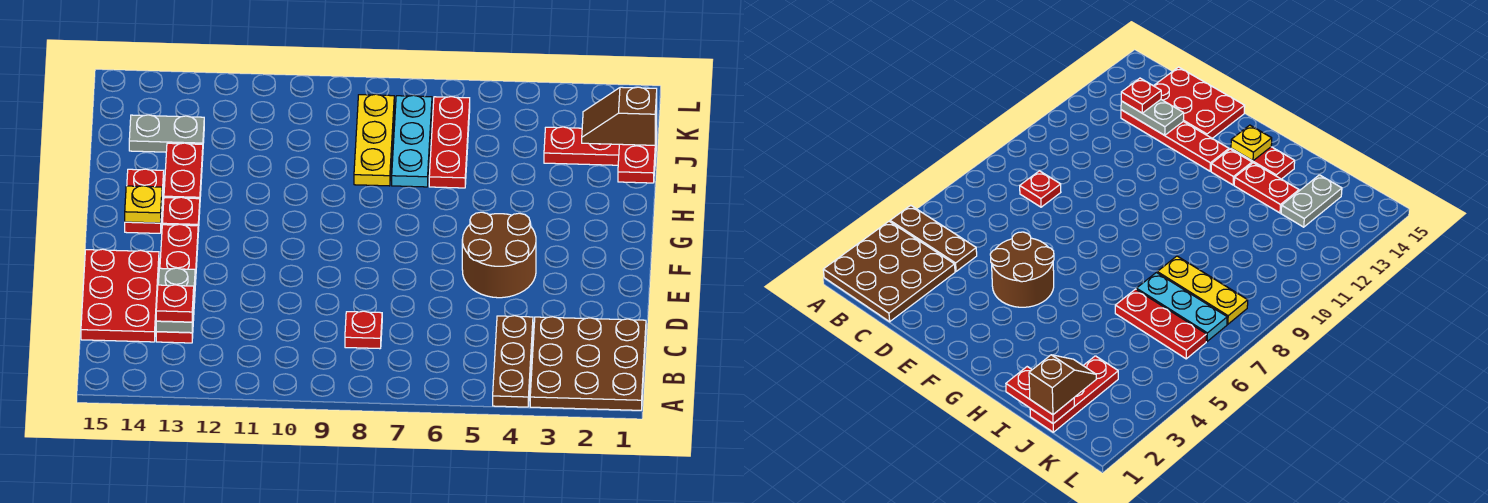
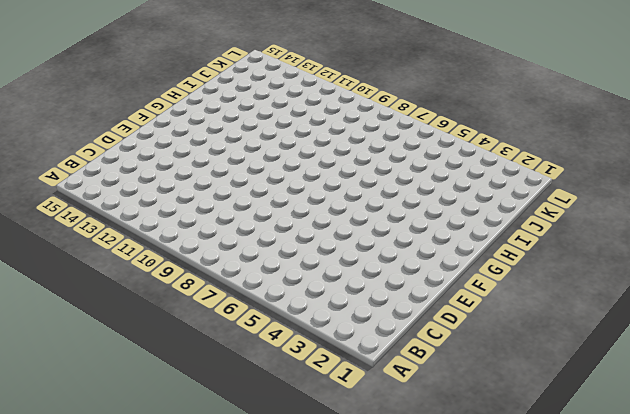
none -> brown 3x3 plate [530,317,646,410]
none -> brown 1x3 plate [493,316,533,407]
none -> red 1x1 plate [345,311,382,349]

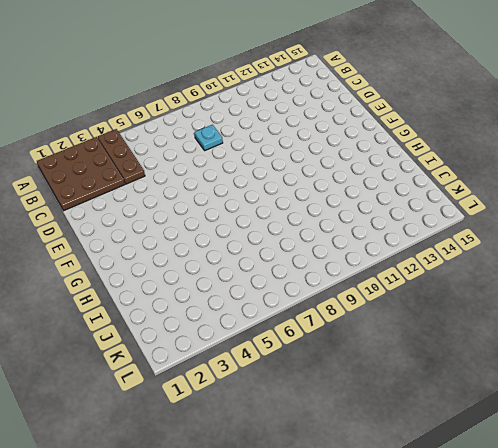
cyan 1x1 plate [195,125,223,150] -> red 1x1 plate [345,311,382,349]
none -> red 1x4 plate [156,225,198,343]
none -> red 2x3 plate [81,249,159,342]
none -> brown 2x2 round brick [462,212,536,298]

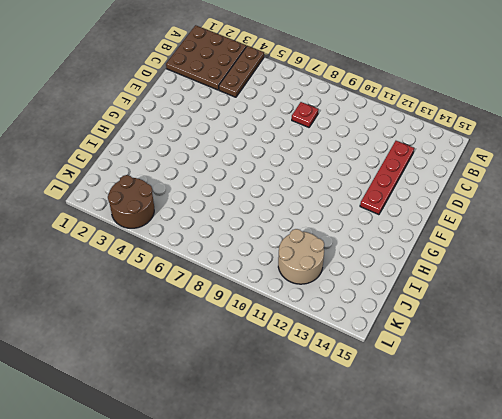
tan 2x2 round brick [278,229,324,284] -> none
brown 2x2 round brick [108,175,154,228] -> brown 2x2 round brick moved to [462,212,536,298]
none -> red 2x3 plate [81,249,159,342]
none -> red 1x1 plate [162,197,200,231]
none -> red 1x2 plate [125,169,164,233]

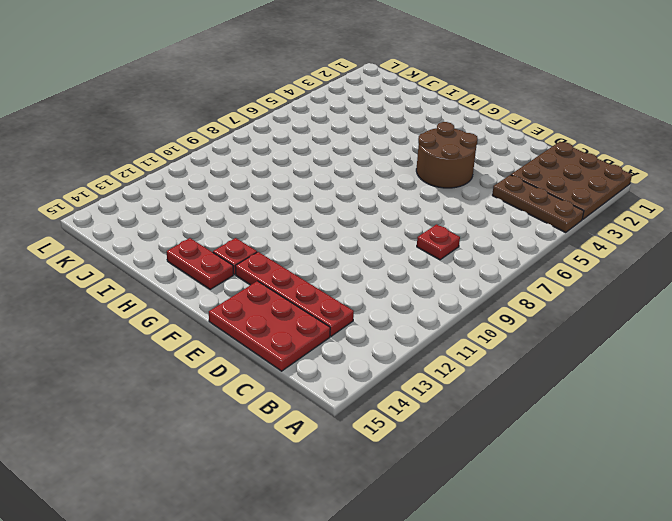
none -> red 1x2 plate [164,143,203,199]
none -> red 1x3 plate [429,97,470,188]
none -> cyan 1x3 plate [392,95,432,187]

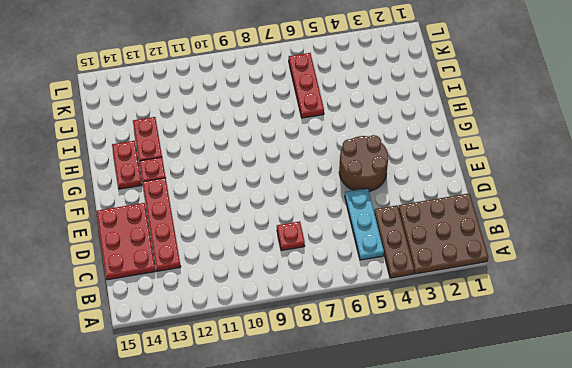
cyan 1x3 plate [345,188,384,260] -> cyan 1x3 plate moved to [392,95,432,187]
none -> yellow 1x3 plate [354,94,394,186]
none -> red 1x3 plate [544,127,657,165]
none -> grey 1x2 plate [129,115,204,152]

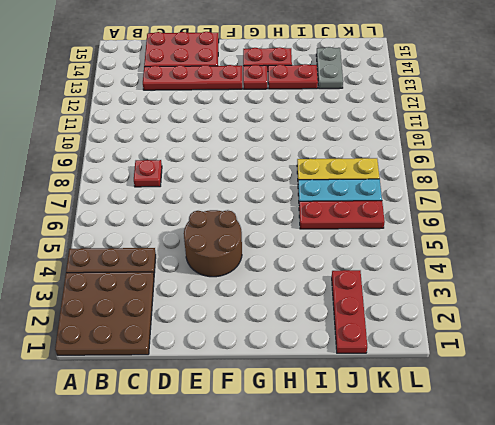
none -> grey 1x2 plate [156,268,195,333]
none -> yellow 1x1 plate [125,186,162,223]
none -> red 1x2 plate [618,125,657,183]

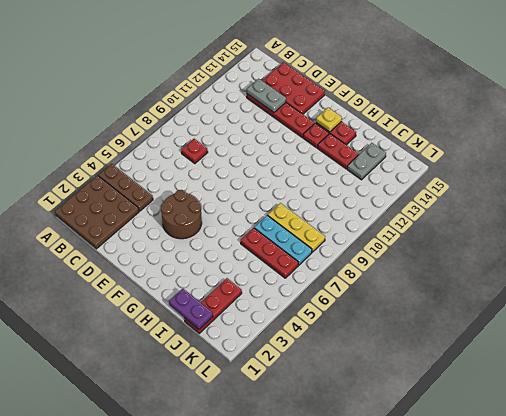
purple 1x2 plate [169,289,213,329] -> red 1x2 plate [618,125,657,183]
none -> red 1x1 plate [156,285,194,322]
none -> brown 1x2 slope [582,87,657,145]

